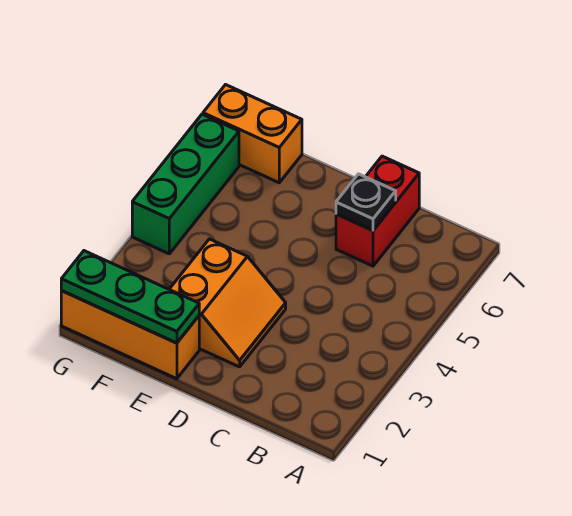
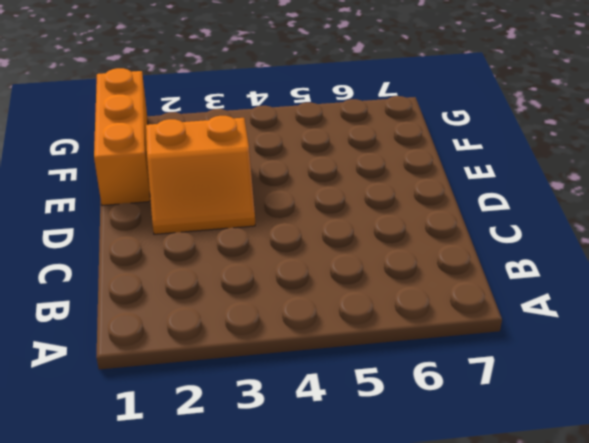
none -> red 1x2 brick [336,156,419,266]
none -> orange 1x2 brick [203,85,302,183]

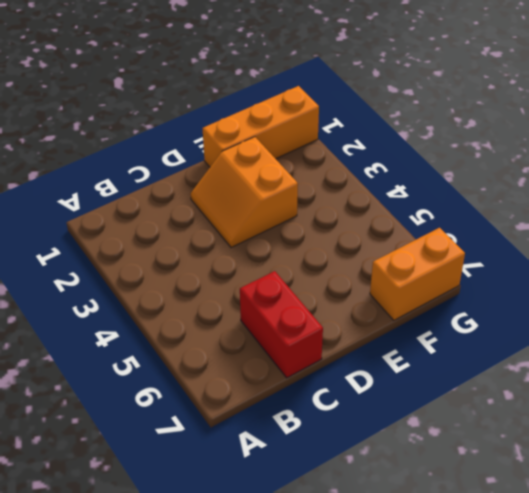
none -> green 1x3 brick [132,114,239,254]
none -> black 1x1 plate [336,174,396,230]

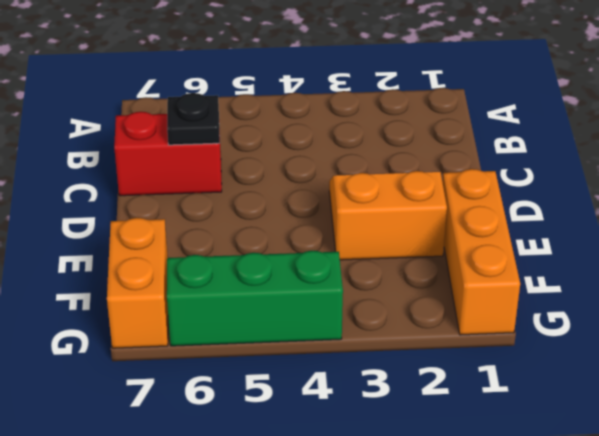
none -> green 1x3 plate [61,251,199,343]

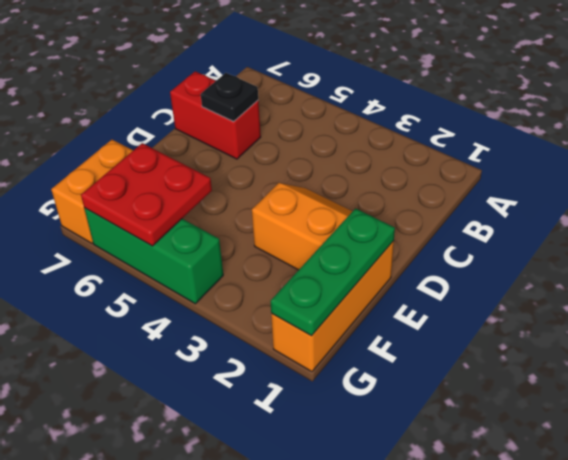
red 2x2 plate [81,143,212,246] -> none

